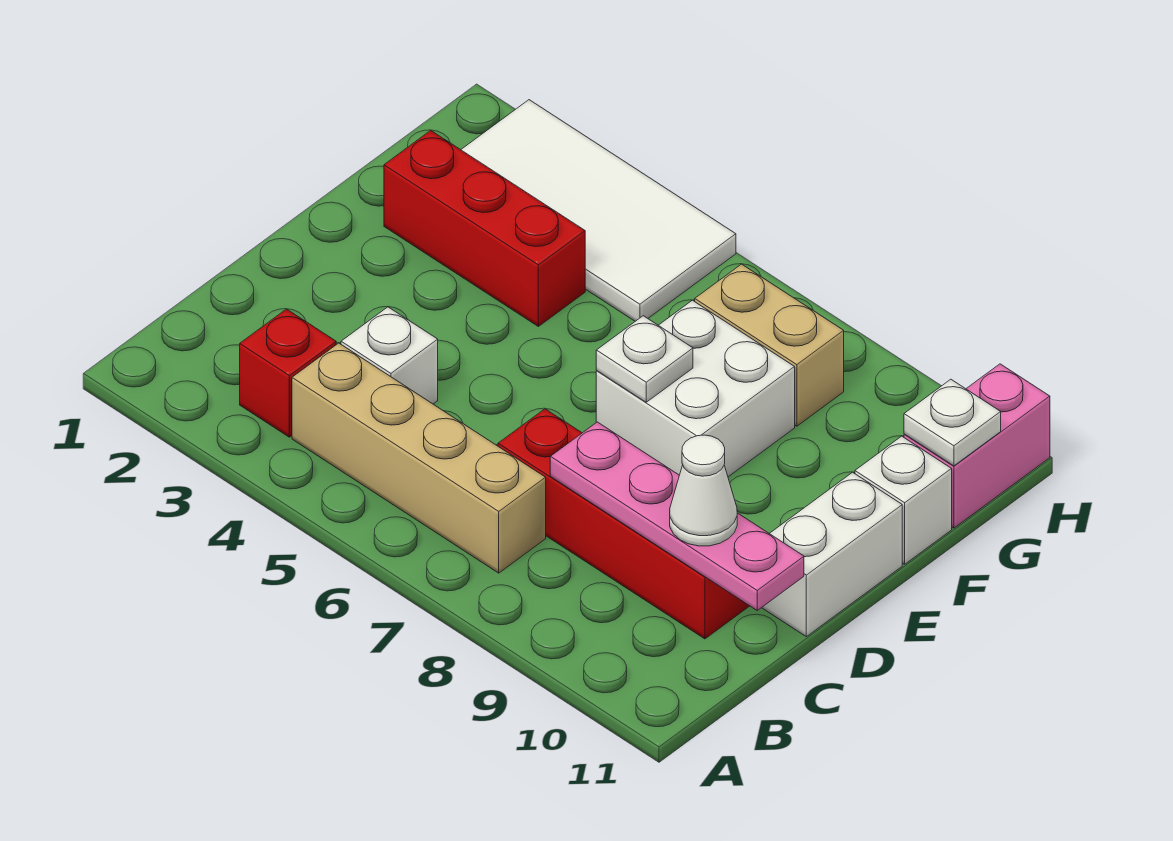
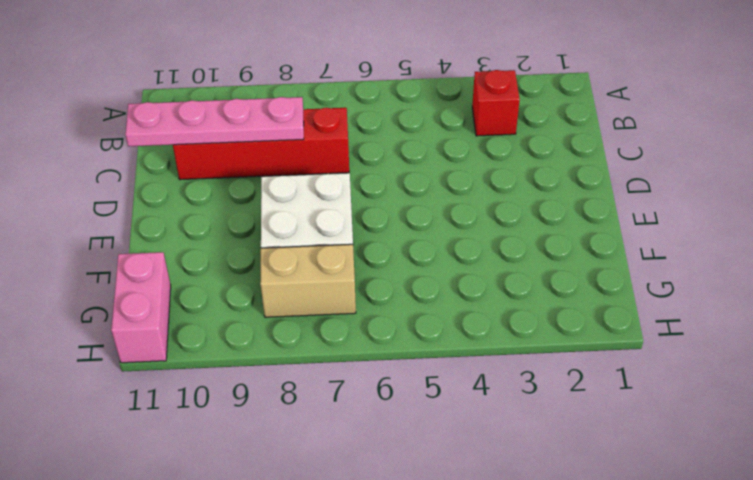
none -> tan 1x4 brick [292,343,546,573]
none -> white 1x1 brick [341,307,438,404]
none -> white 1x2 brick [762,472,902,637]

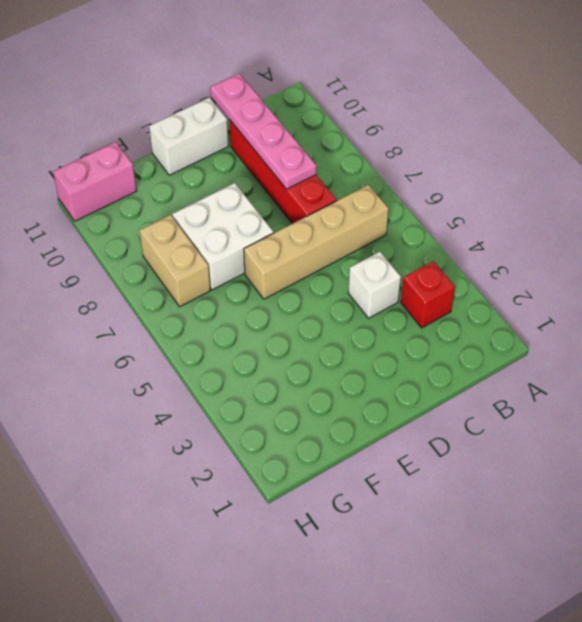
tan 1x4 brick [244,185,389,299] -> tan 1x4 brick turned to [292,343,546,573]
none -> red 1x3 brick [384,130,585,326]
none -> white 1x1 brick [855,436,952,564]
none -> white 2x4 tile [461,100,736,321]

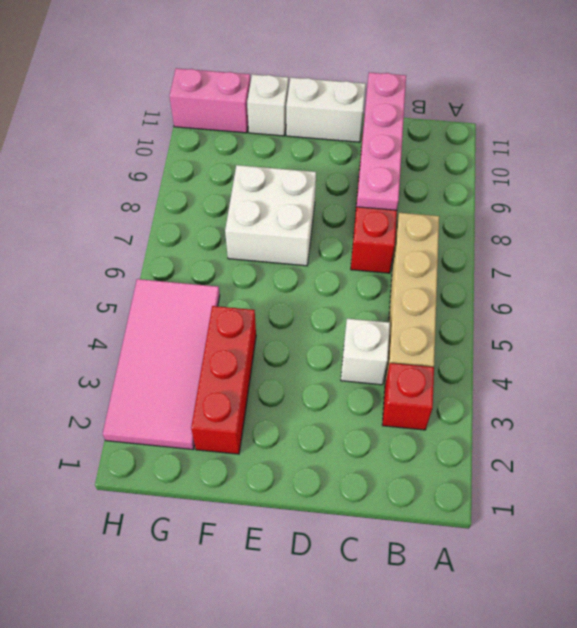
pink 2x4 tile [103,279,220,450] -> white 2x4 tile [461,100,736,321]
none -> tan 1x2 brick [695,264,844,426]
none -> white 1x1 plate [596,316,693,402]
none -> white 1x1 plate [904,379,1001,466]

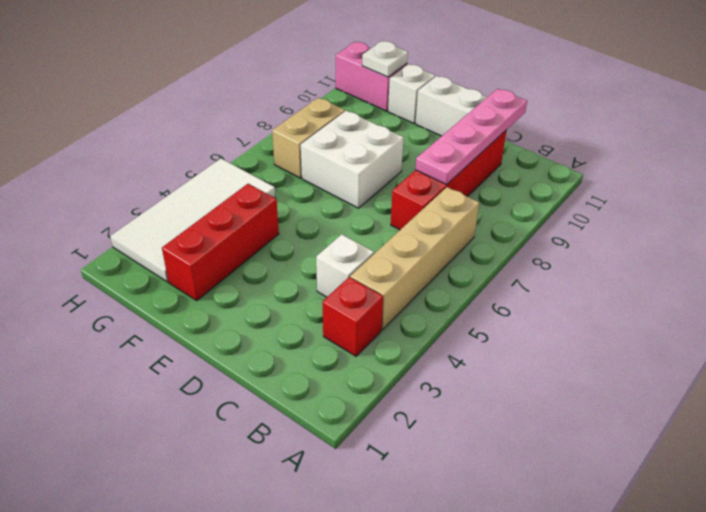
none -> white 1x1 plate [596,316,693,402]
none -> white 1x1 cone [670,435,737,546]

